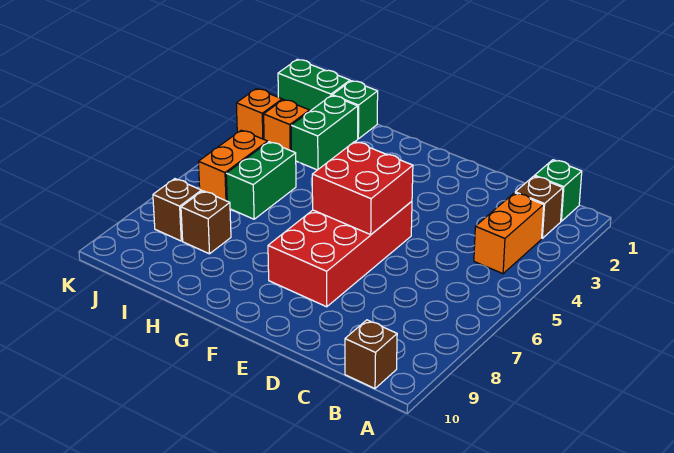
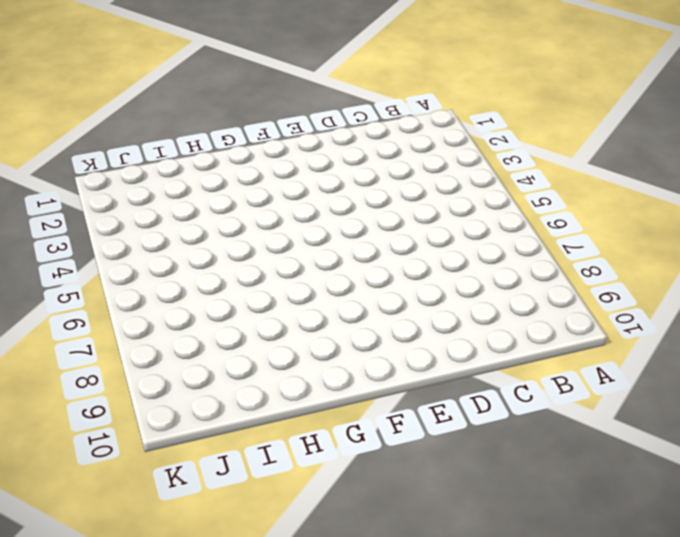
none -> green 1x1 brick [535,160,582,221]
none -> brown 1x1 brick [515,176,563,238]
none -> orange 1x2 brick [474,193,544,274]

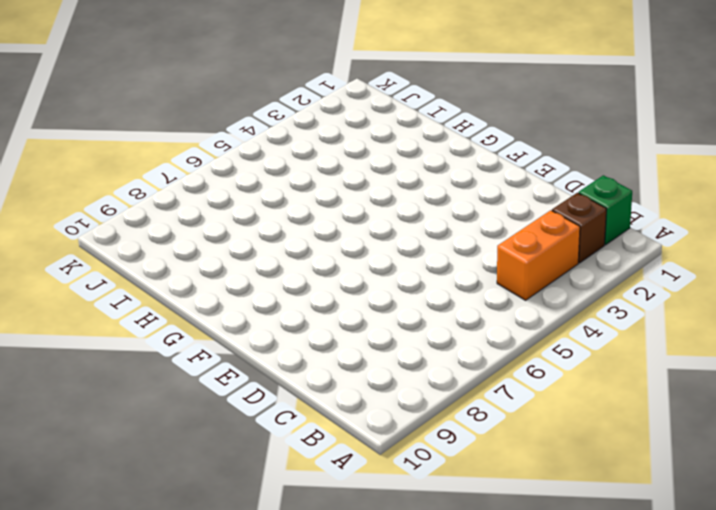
none -> brown 1x1 brick [345,320,397,389]
none -> red 2x4 brick [268,201,412,307]
none -> green 1x1 brick [332,81,378,139]

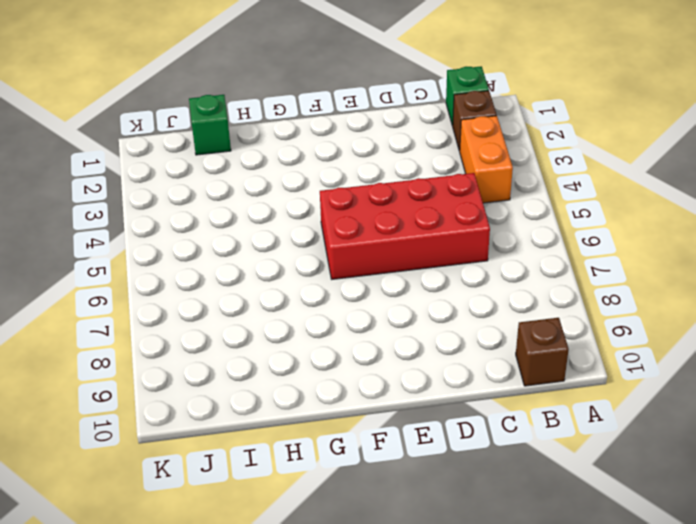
red 2x4 brick [320,173,490,279] -> red 2x4 brick turned to [268,201,412,307]
none -> green 1x2 brick [291,96,358,170]
none -> green 1x2 brick [226,142,296,219]
none -> brown 1x1 brick [181,191,231,254]

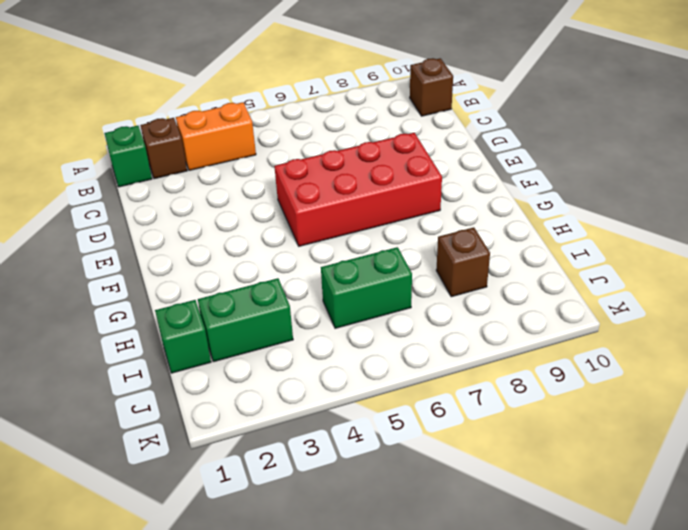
none -> green 1x2 brick [278,59,350,111]
none -> orange 1x1 brick [264,100,310,151]
none -> orange 1x2 brick [198,130,268,201]

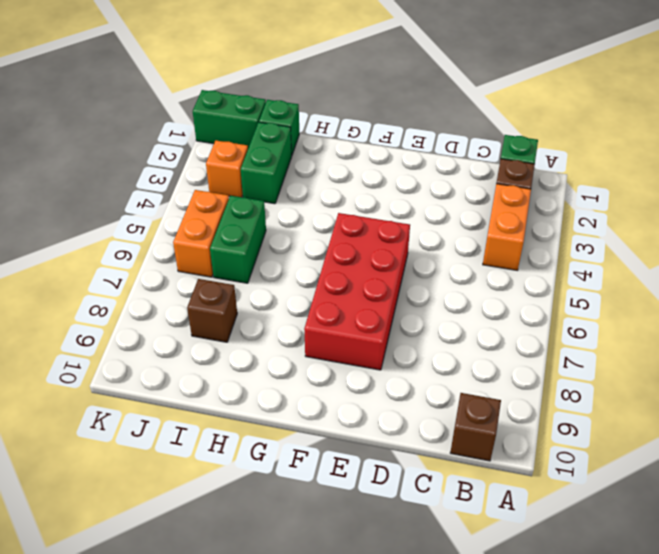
none -> brown 1x1 brick [153,179,202,241]
none -> orange 1x1 brick [236,89,282,139]
none -> red 2x2 brick [312,142,413,235]

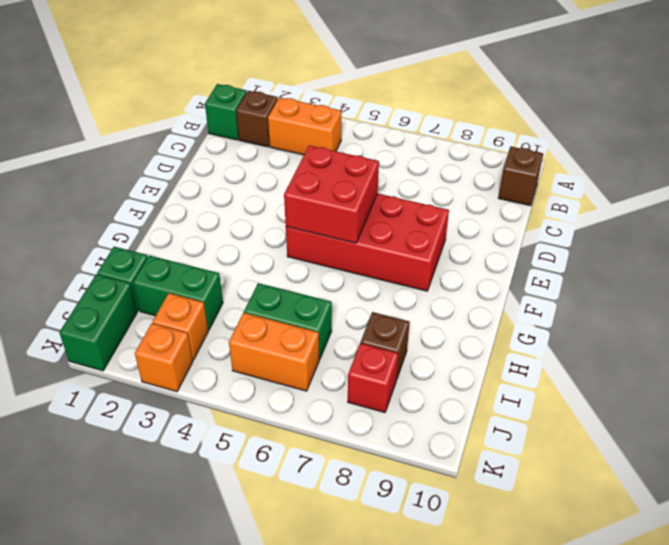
red 1x1 brick [348,343,398,413] -> brown 1x1 brick [153,179,202,241]

